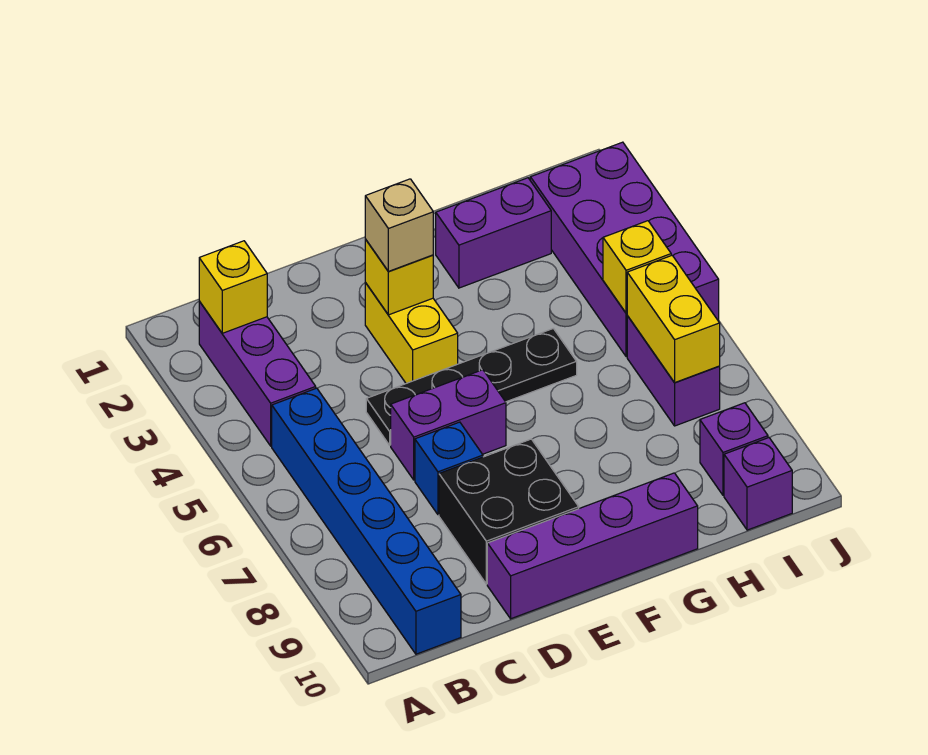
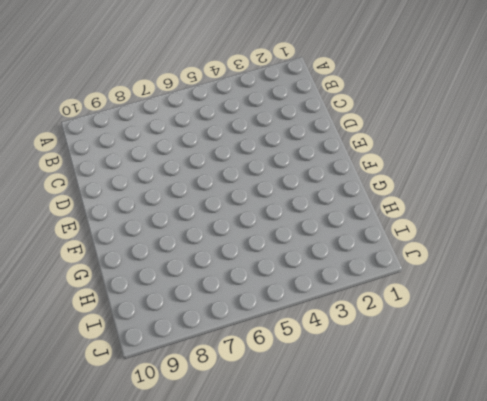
none -> purple 1x3 brick [199,301,316,446]
none -> blue 1x6 brick [272,388,461,654]
none -> black 1x4 plate [366,329,577,445]

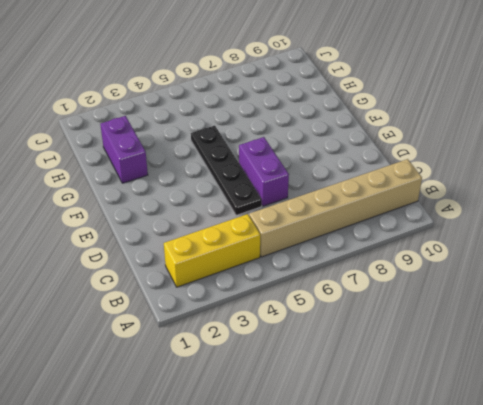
yellow 1x3 brick [164,214,260,287] -> purple 1x3 brick [199,301,316,446]
tan 1x6 brick [249,159,422,257] -> blue 1x6 brick [272,388,461,654]
none -> blue 1x1 brick [415,422,483,515]
none -> black 2x2 brick [439,439,579,584]
none -> purple 1x4 brick [487,473,698,619]

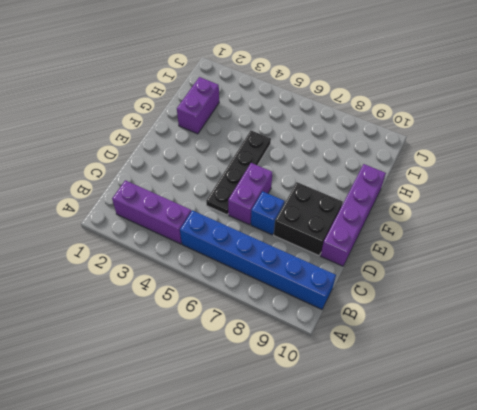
none -> yellow 1x2 brick [365,283,458,383]
none -> purple 2x4 brick [530,142,719,357]
none -> purple 1x2 brick [627,316,720,426]

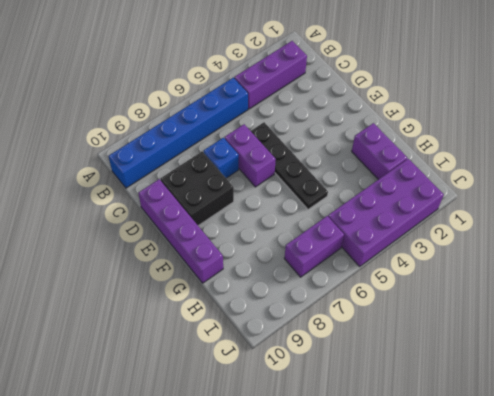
none -> yellow 1x2 brick [365,283,458,383]
none -> purple 1x1 brick [700,403,768,495]
none -> purple 1x1 brick [724,438,792,530]

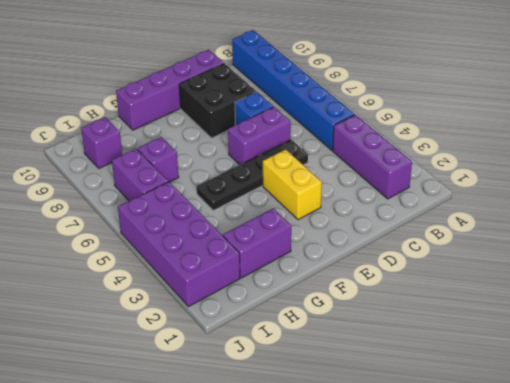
purple 1x1 brick [138,137,179,182] -> purple 1x1 brick moved to [724,438,792,530]
none -> yellow 1x1 brick [199,241,267,333]
none -> yellow 1x1 brick [365,239,433,315]
none -> yellow 1x1 brick [603,221,671,313]

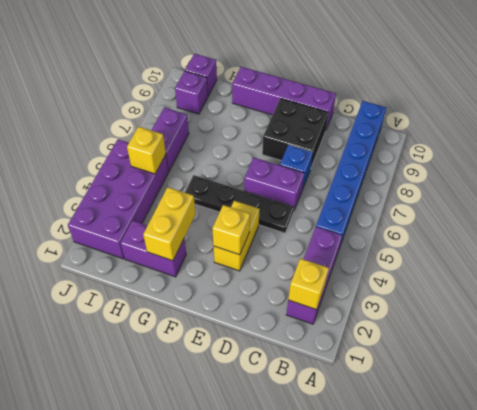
yellow 1x2 brick [143,187,195,261] -> yellow 1x2 brick moved to [627,255,720,383]
none -> tan 1x1 brick [365,179,433,271]

